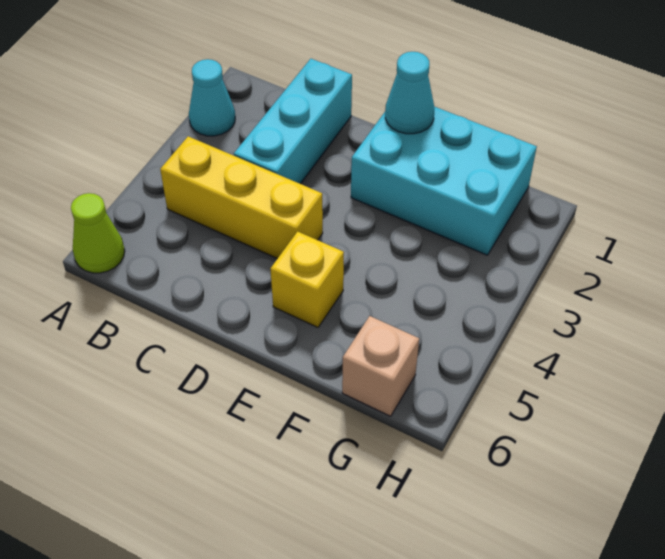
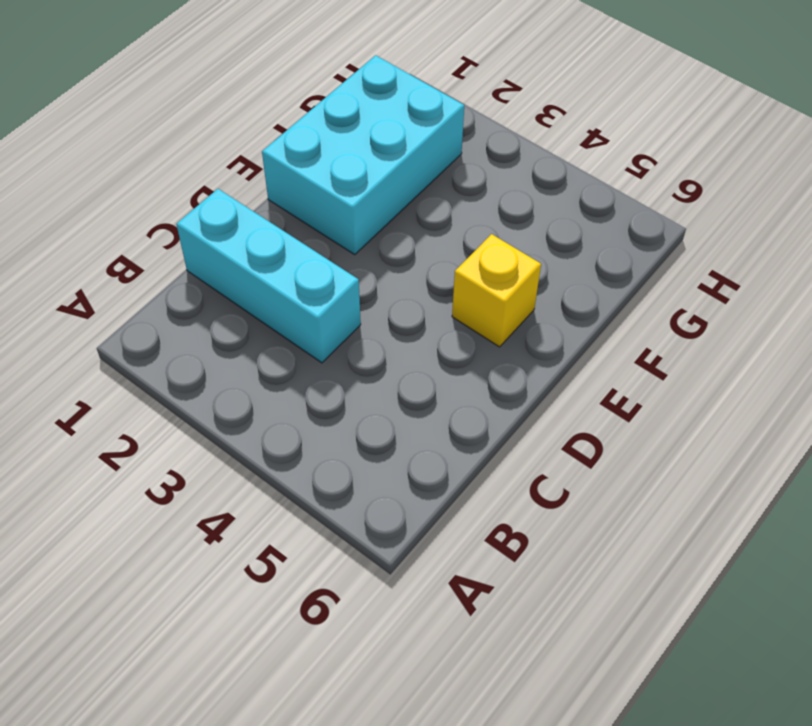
none -> cyan 1x1 cone [189,59,235,136]
none -> lime 1x1 cone [71,193,125,273]

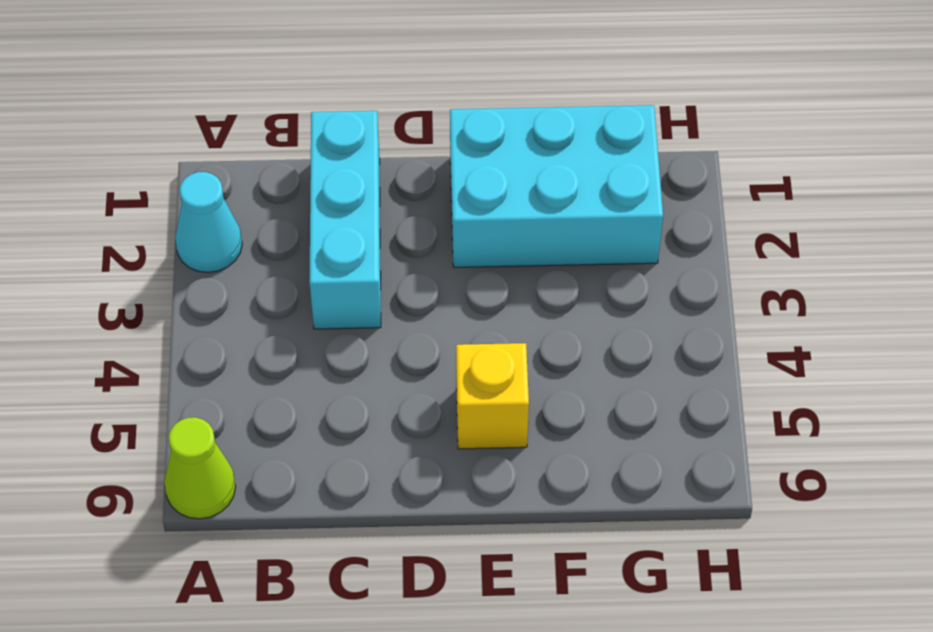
none -> yellow 1x3 brick [160,136,323,259]
none -> tan 1x1 brick [342,316,419,416]

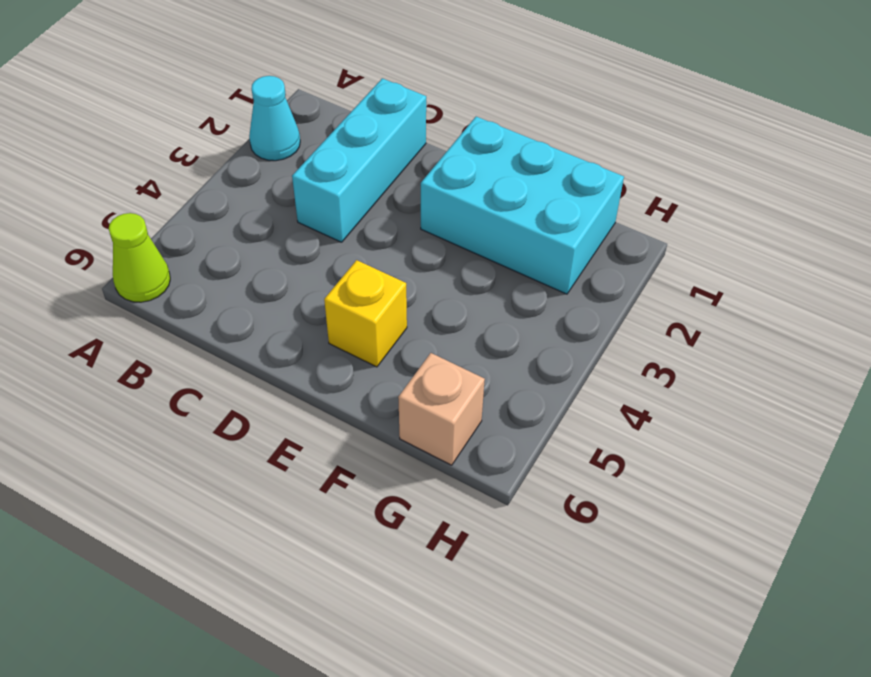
none -> yellow 1x3 brick [160,136,323,259]
none -> cyan 1x1 cone [385,52,434,134]

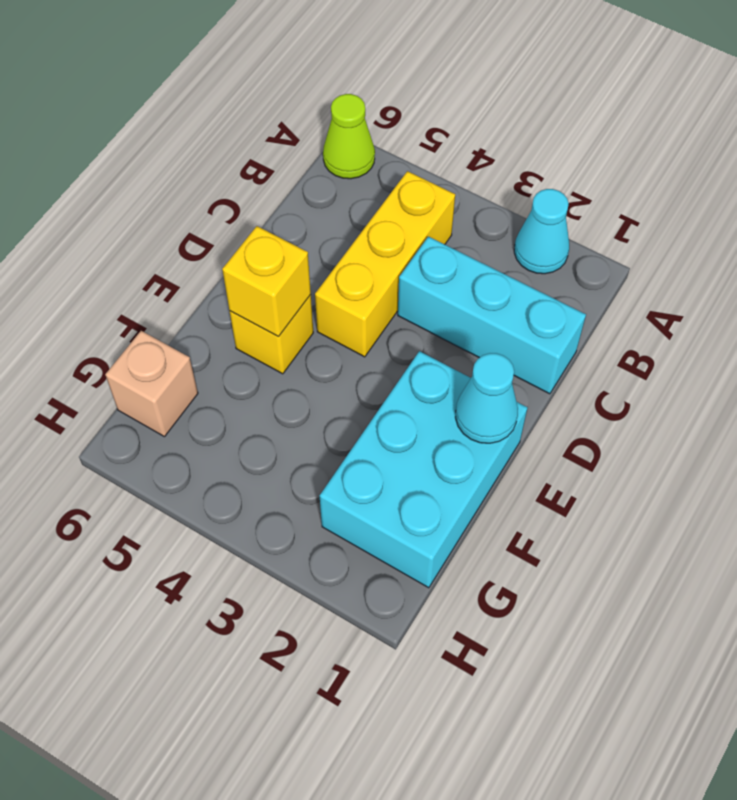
yellow 1x1 brick [222,226,311,337] -> none

